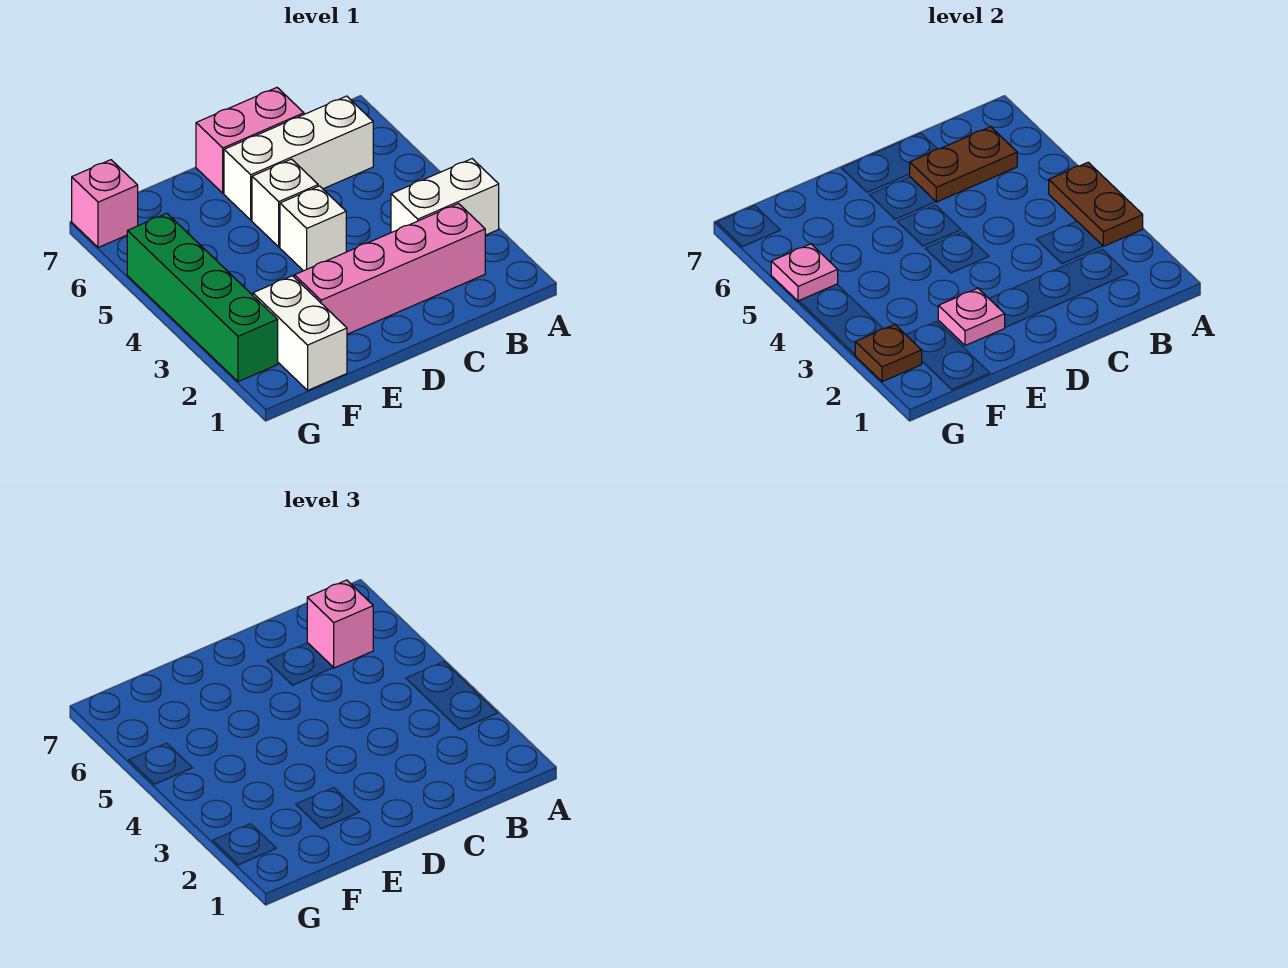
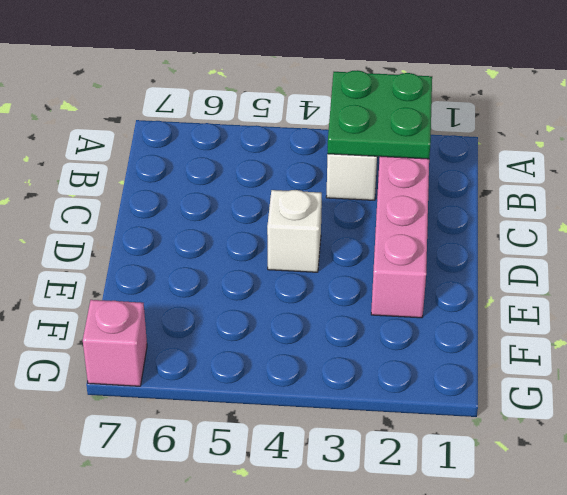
green 2x2 plate [328,70,432,159] -> brown 1x2 plate [1049,162,1143,246]
none -> white 1x3 brick [224,96,373,220]
none -> pink 1x2 brick [196,88,304,193]
none -> white 1x1 brick [252,159,318,247]

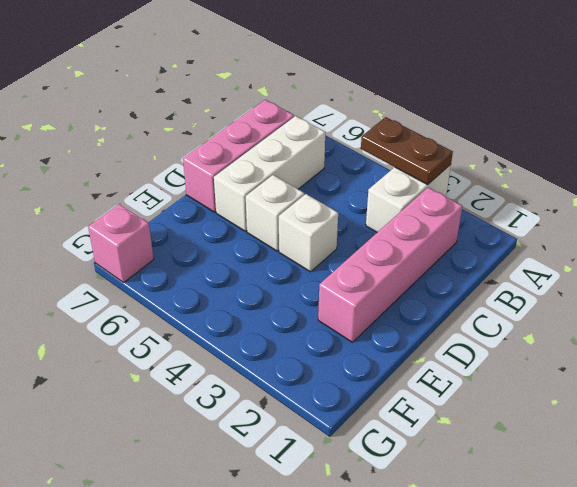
pink 1x3 brick [183,100,294,212] -> pink 1x2 brick [196,88,304,193]
none -> white 1x2 brick [253,276,347,390]
none -> green 1x4 brick [127,213,278,382]
none -> brown 1x2 plate [910,127,1017,202]

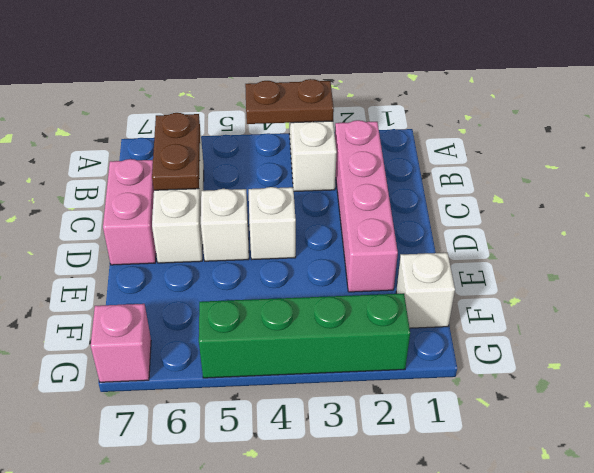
white 1x1 brick [396,253,455,328] -> white 1x2 brick [253,276,347,390]
none -> pink 1x1 plate [938,288,1005,346]
none -> brown 1x1 plate [855,324,922,382]
none -> pink 1x1 plate [771,244,838,301]

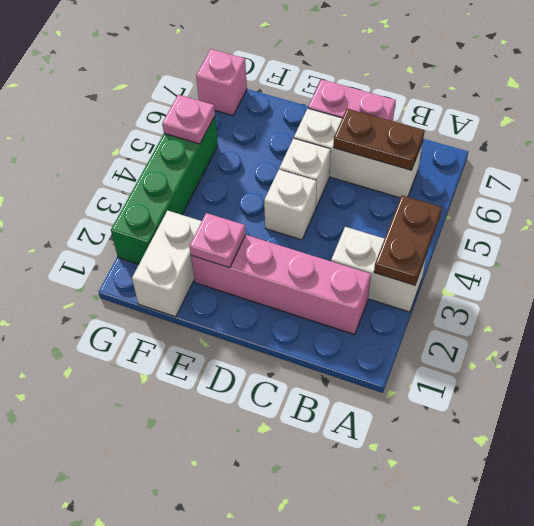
none -> brown 1x1 plate [855,324,922,382]
none -> pink 1x1 brick [307,580,373,668]

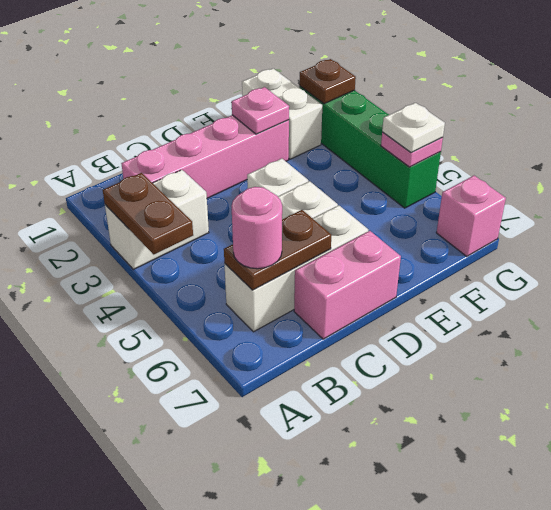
pink 1x1 round brick [232,187,282,269] -> pink 1x1 brick [307,580,373,668]
white 1x1 plate [382,103,445,153] -> none

